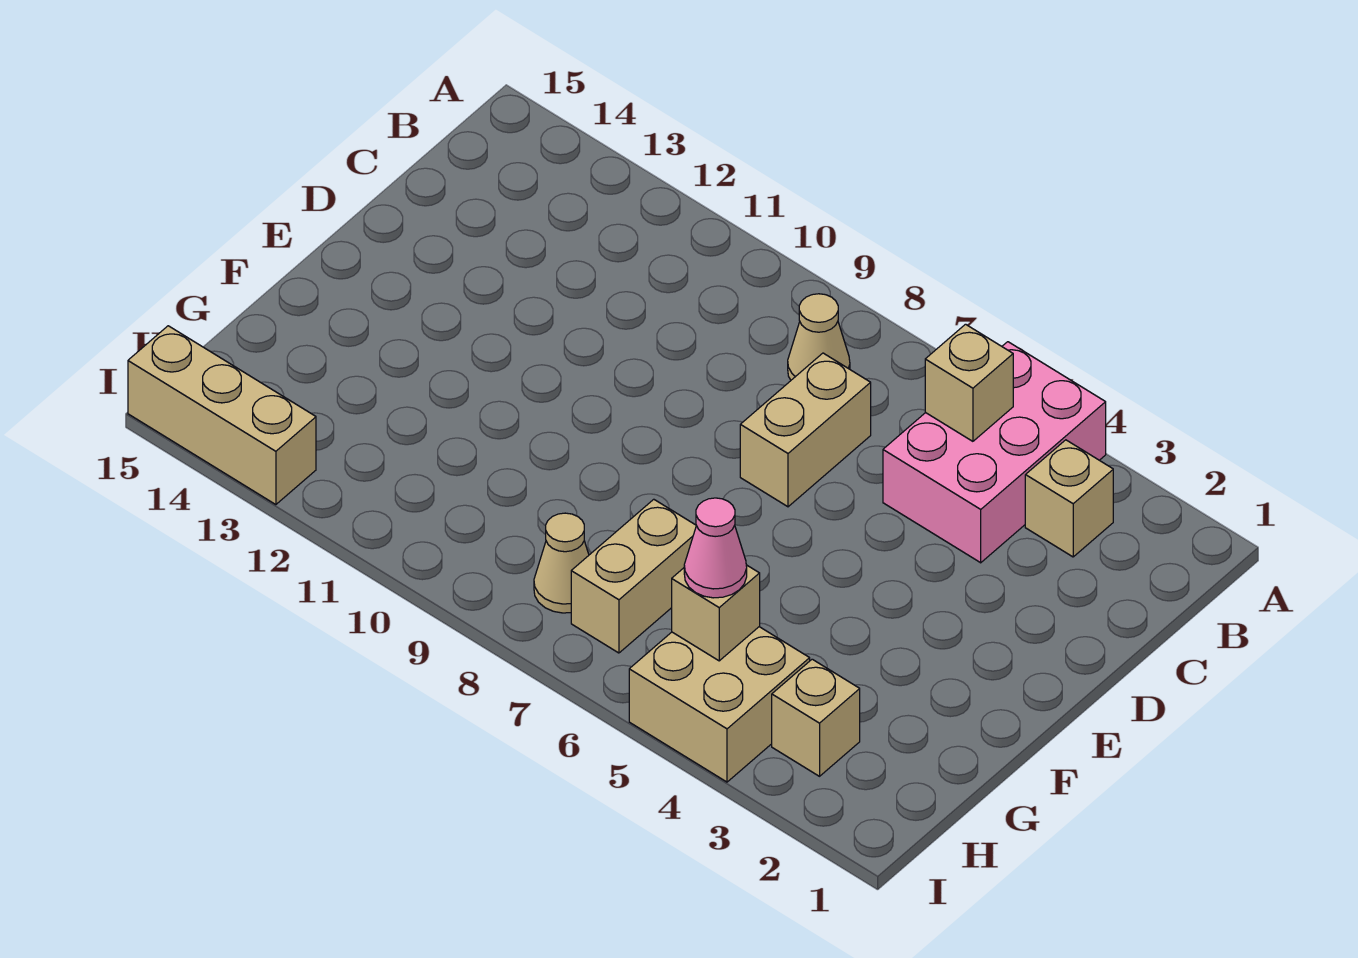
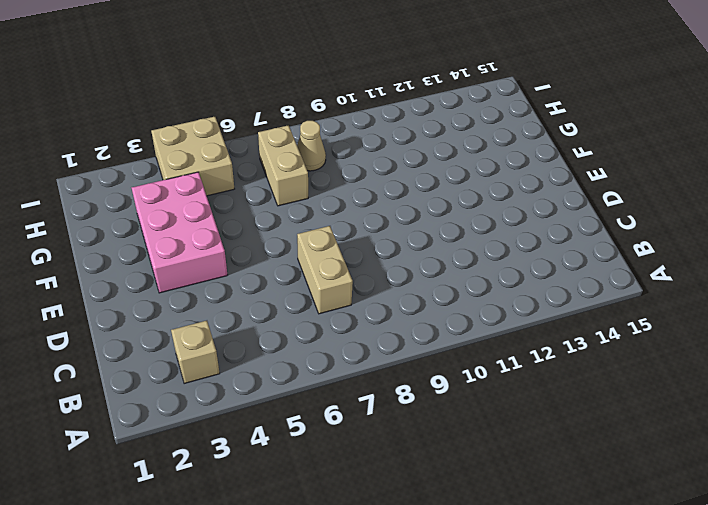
pink 2x3 brick [132,172,227,293] -> pink 2x3 brick moved to [883,342,1106,563]
none -> tan 1x1 cone [788,294,850,380]
none -> tan 1x1 brick [772,659,860,776]
none -> tan 1x3 brick [128,326,316,505]

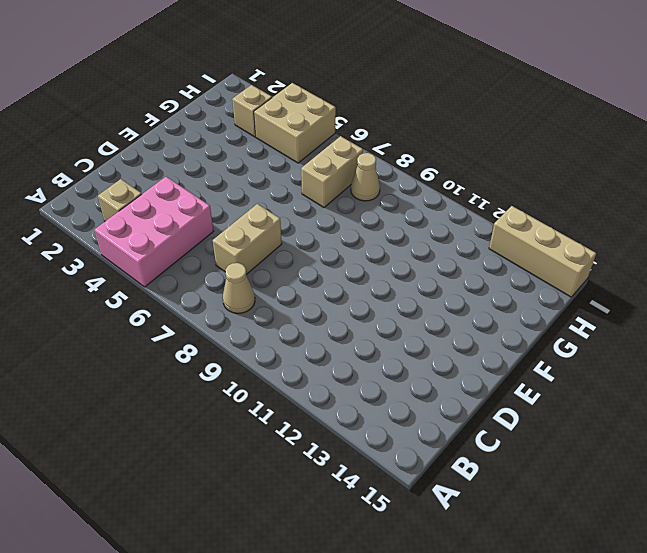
none -> tan 1x1 brick [925,324,1013,441]
none -> tan 1x1 brick [672,565,760,661]
none -> pink 1x1 cone [684,498,747,598]

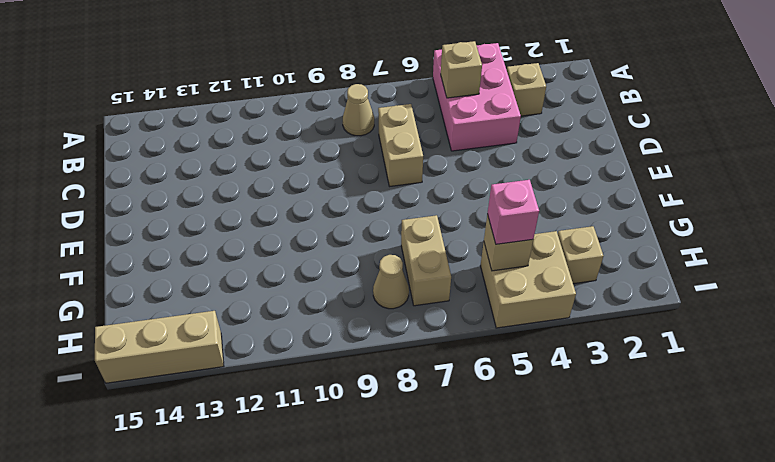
pink 1x1 brick [487,180,539,244] -> pink 1x1 cone [684,498,747,598]

